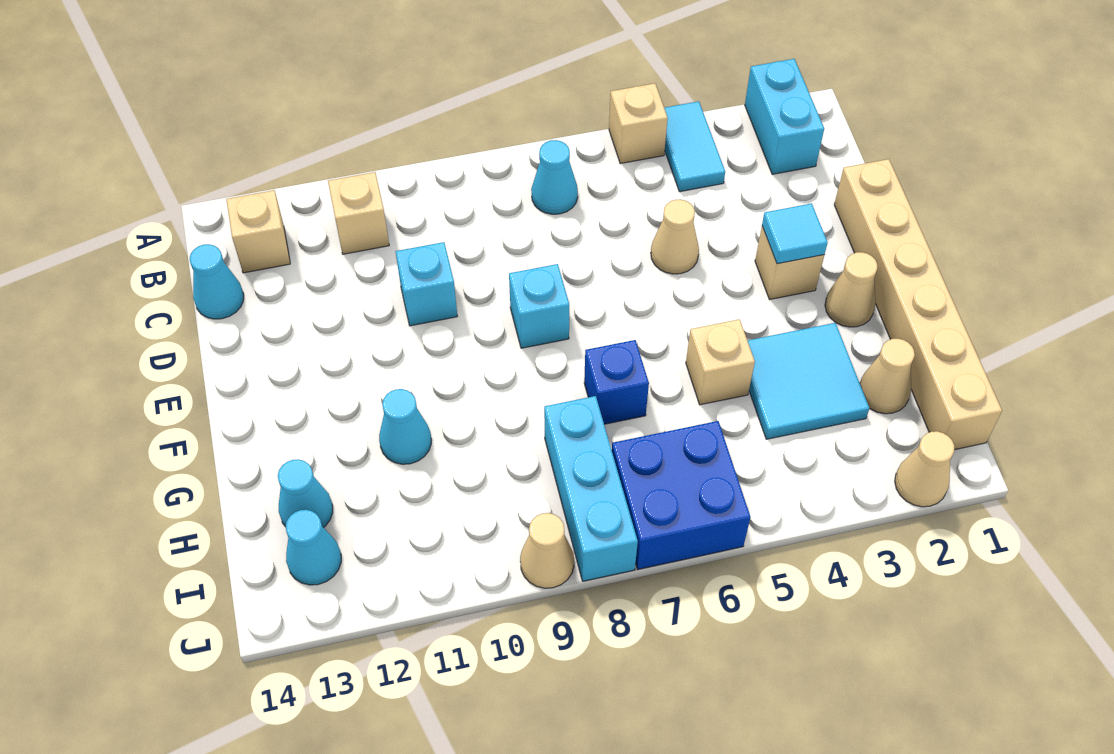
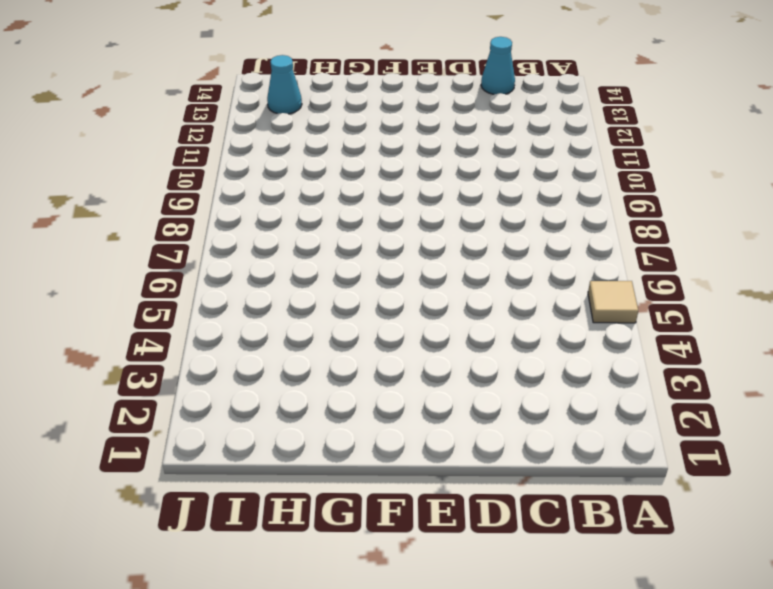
tan 1x1 tile [588,281,638,323] -> tan 1x1 brick [609,83,668,164]
none -> cyan 1x2 brick [745,59,824,174]
none -> cyan 1x2 tile [664,101,725,192]
none -> cyan 1x1 cone [531,140,578,214]

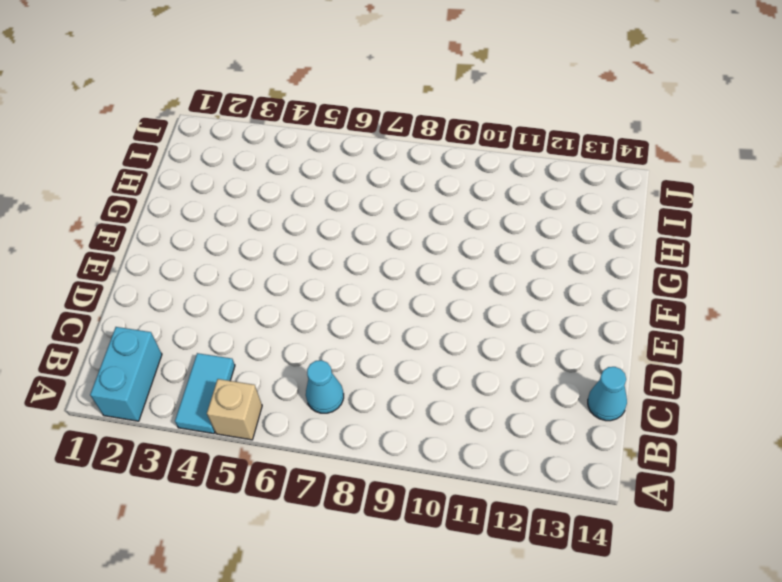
none -> tan 1x1 brick [328,172,389,254]
none -> tan 1x1 brick [226,190,290,273]
none -> tan 1x6 brick [834,159,1002,450]

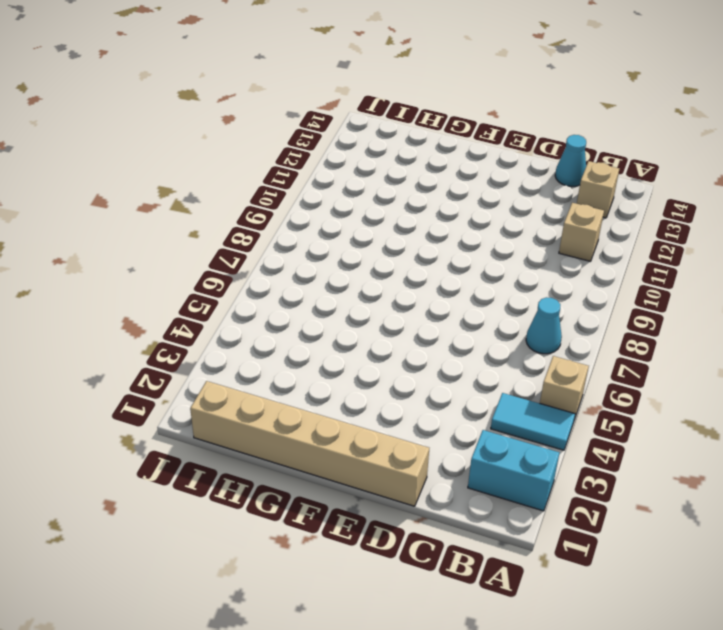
none -> tan 1x1 cone [651,199,699,274]
none -> cyan 1x1 brick [395,242,457,326]
none -> tan 1x1 brick [755,226,824,300]

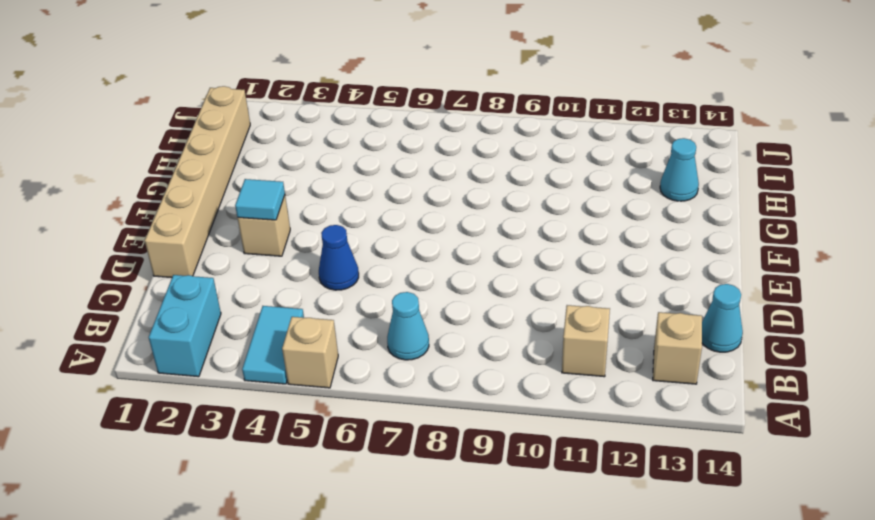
blue 1x1 cone [319,225,359,290] -> tan 1x1 cone [651,199,699,274]
none -> cyan 1x1 brick [395,242,457,326]
none -> cyan 1x1 brick [509,264,569,348]
none -> tan 1x1 cone [825,252,877,327]

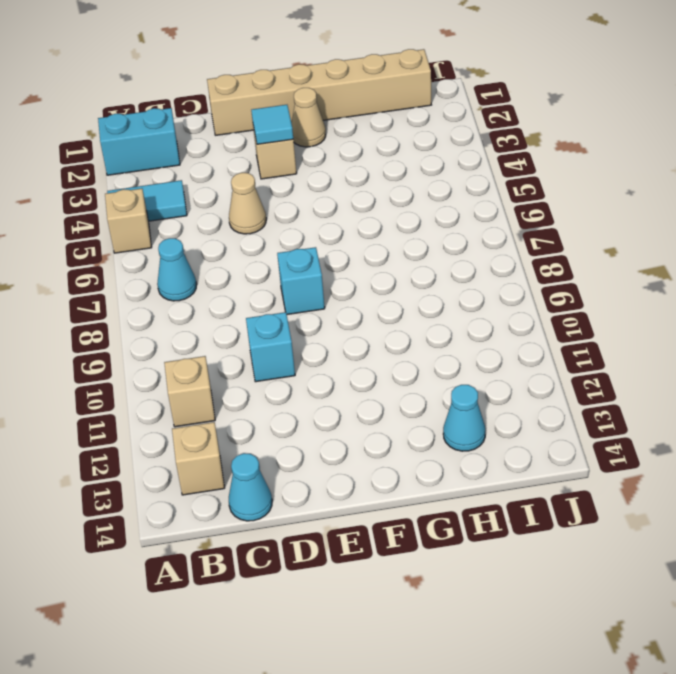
none -> cyan 2x2 tile [748,323,870,439]
none -> tan 1x1 brick [686,319,755,405]
none -> blue 1x1 brick [584,340,649,424]

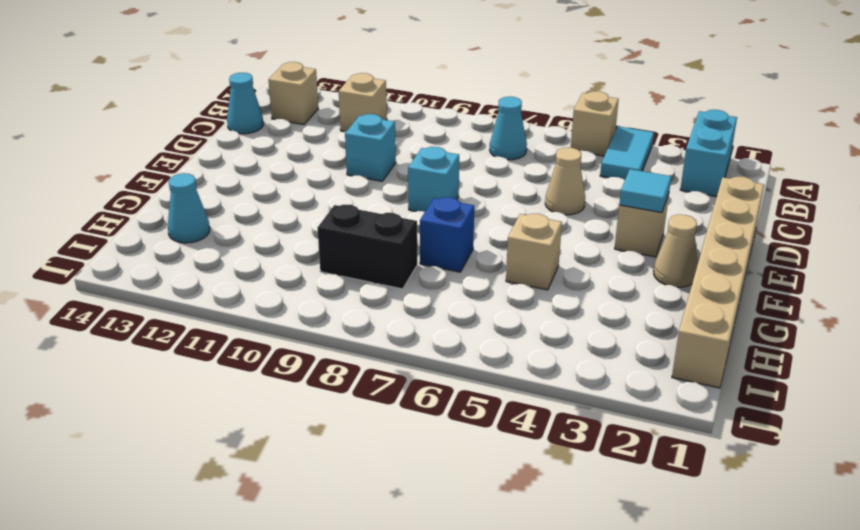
black 1x2 brick [317,205,417,289] -> cyan 1x3 brick [544,396,638,581]
none -> cyan 2x2 tile [748,323,870,439]
none -> cyan 1x1 cone [379,389,431,464]
none -> tan 1x1 cone [860,339,915,414]

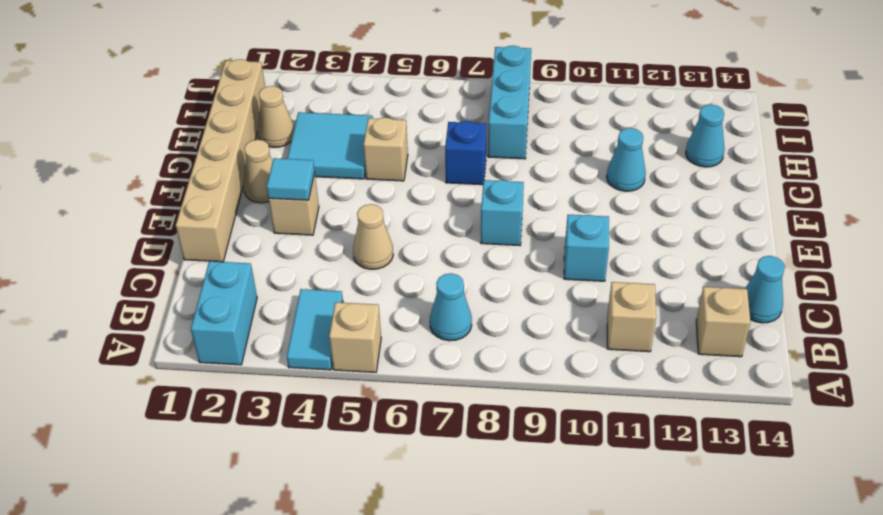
none -> blue 2x2 brick [612,421,751,569]
none -> cyan 1x1 cone [286,510,341,585]
none -> tan 1x1 cone [895,431,954,507]

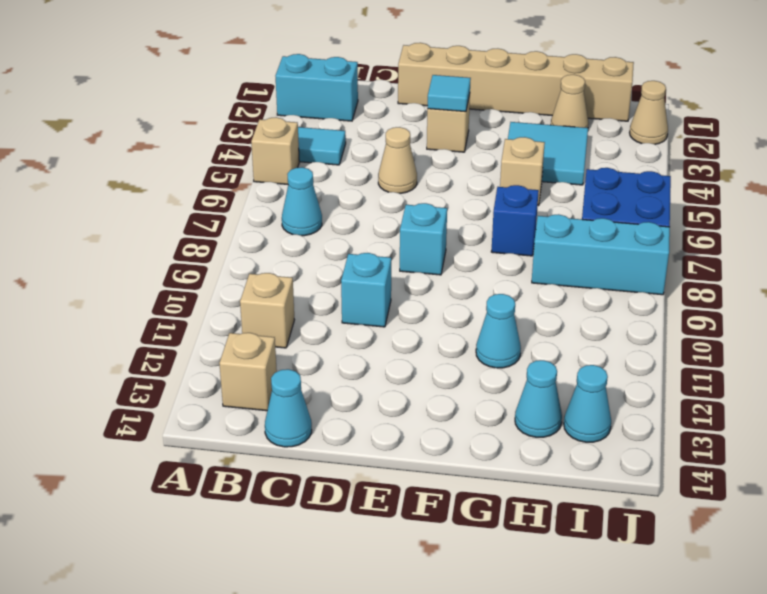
none -> tan 1x1 cone [825,252,877,327]
none -> tan 1x1 cone [520,513,574,588]

